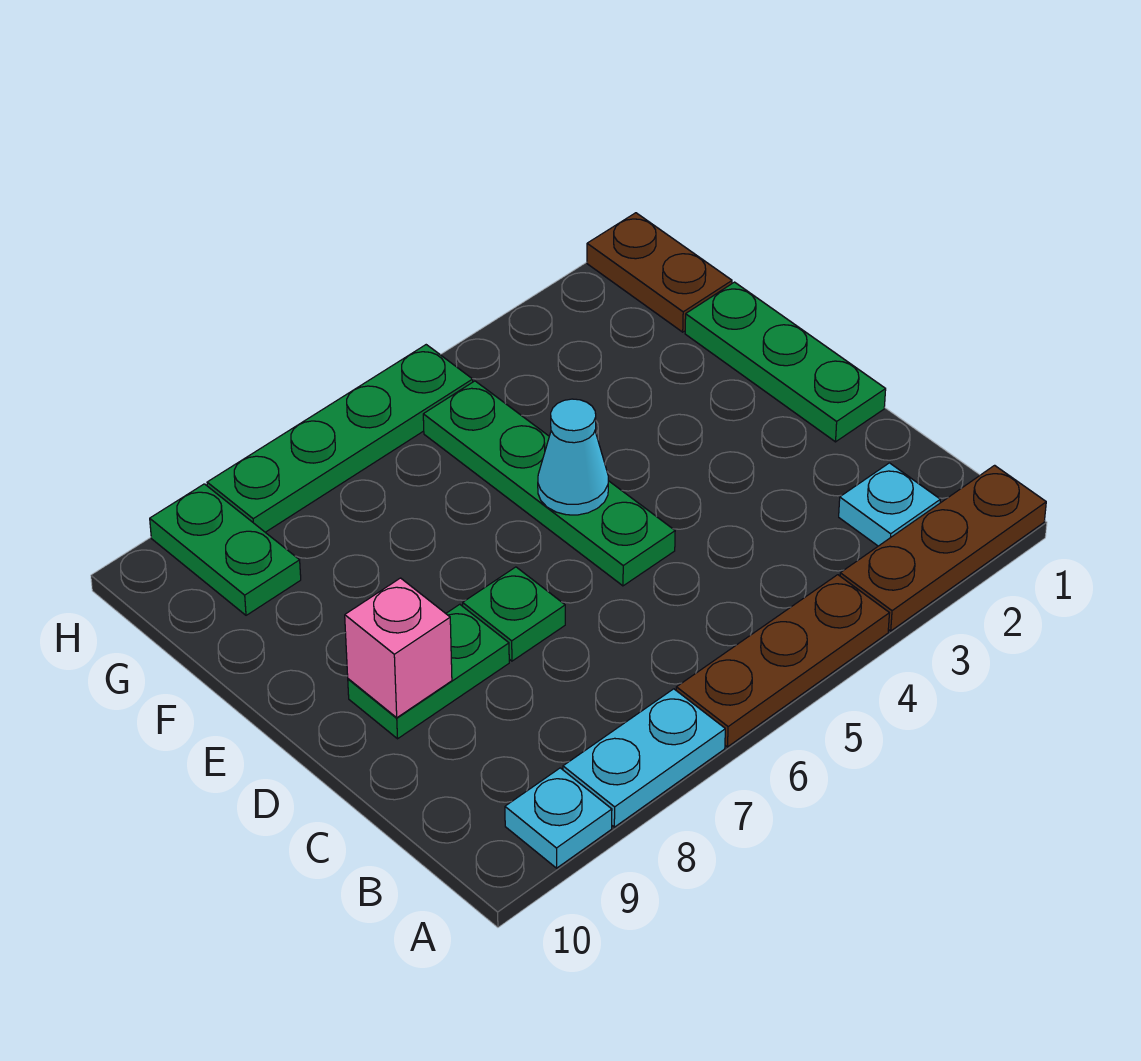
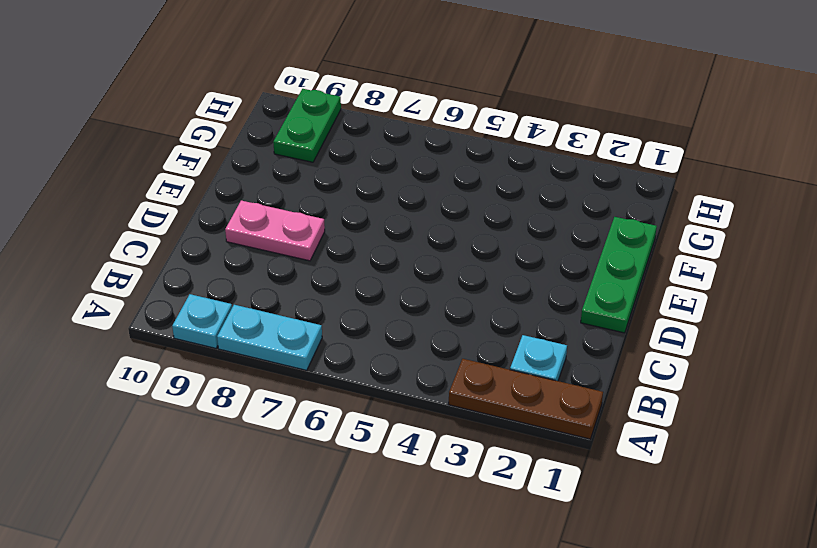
pink 1x2 plate [225,201,325,261] -> green 1x2 plate [348,604,509,739]
none -> brown 1x3 plate [676,575,889,747]
none -> green 1x4 plate [423,381,675,586]
none -> green 1x1 plate [463,567,565,661]

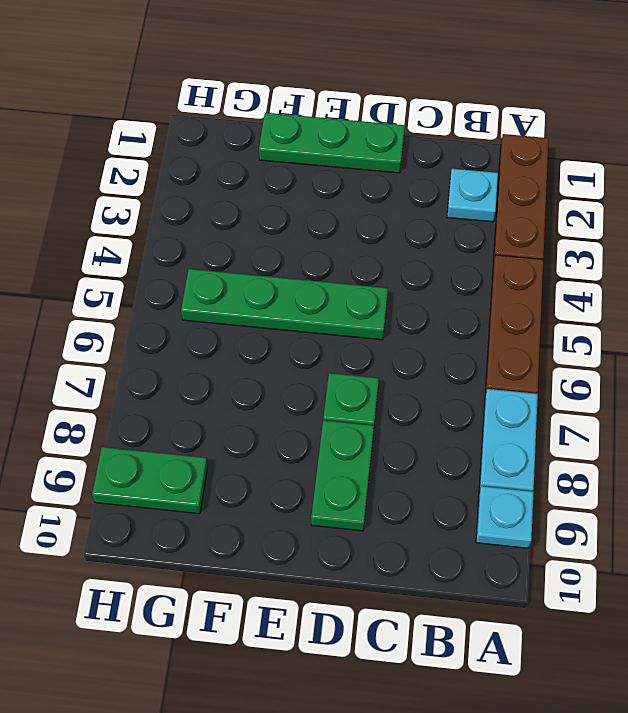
none -> brown 1x2 plate [587,213,732,332]
none -> green 1x4 plate [207,345,473,532]
none -> pink 1x1 brick [345,578,452,718]

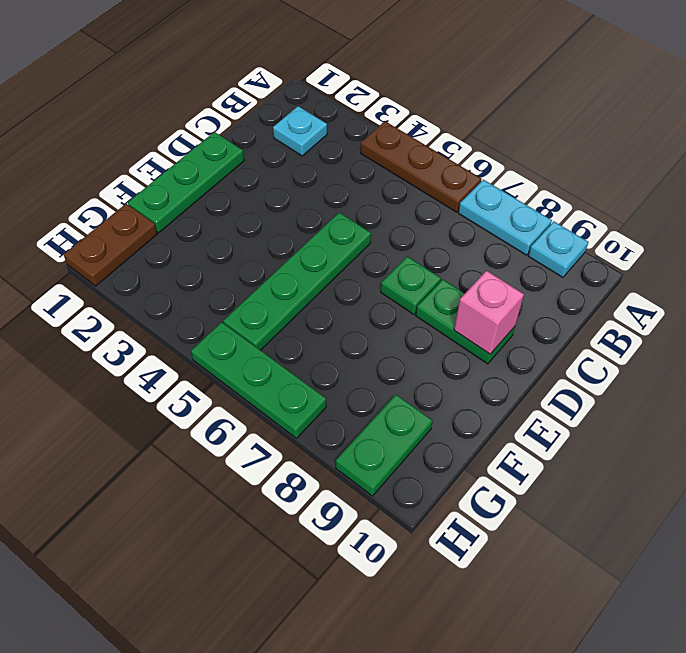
green 1x3 plate [191,322,326,438] -> green 1x4 plate [207,345,473,532]
none -> brown 1x3 plate [840,465,1046,631]
none -> cyan 1x1 cone [538,399,608,515]

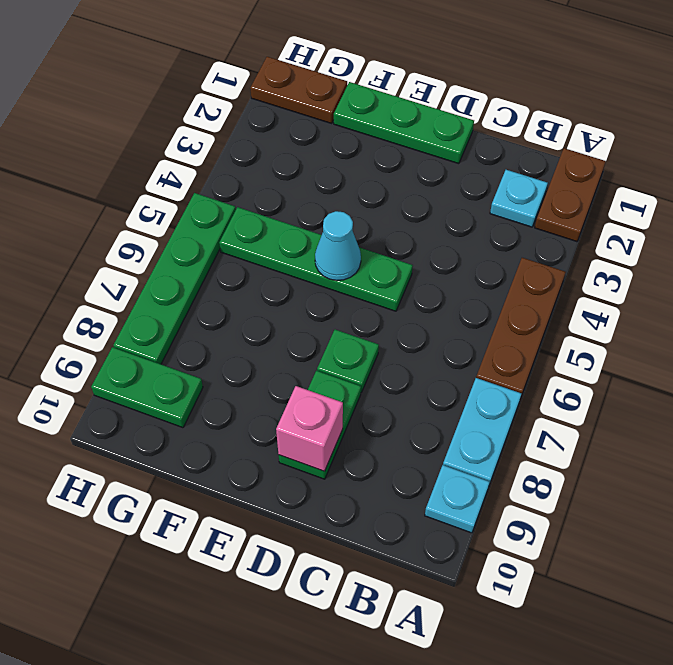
brown 1x2 plate [535,148,606,242] -> brown 1x3 plate [840,465,1046,631]

